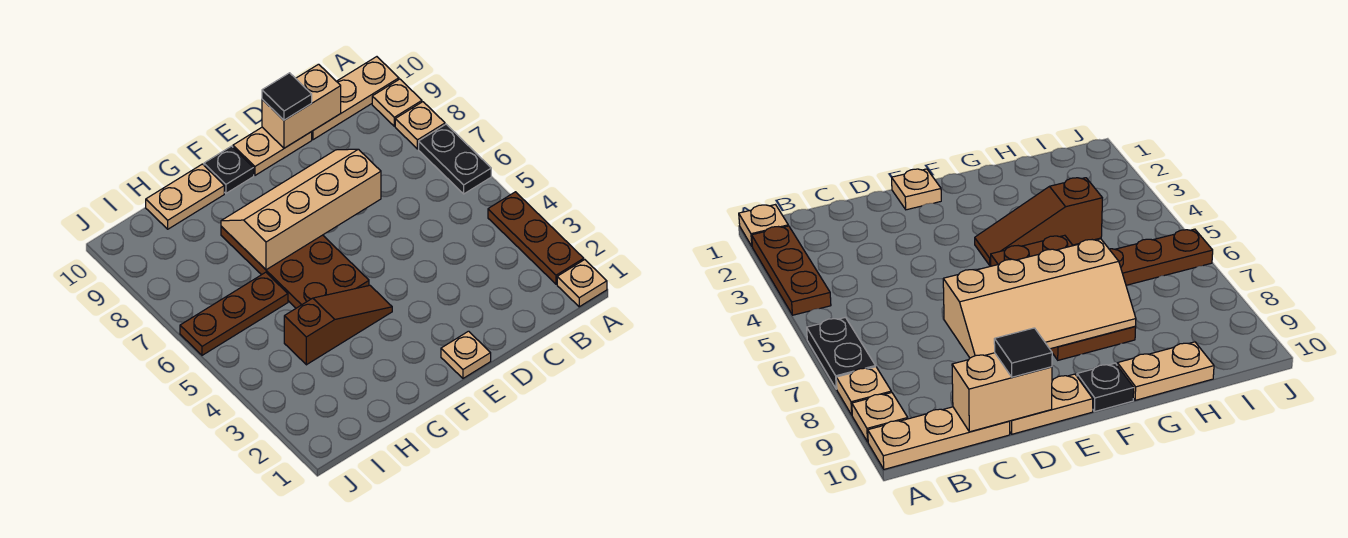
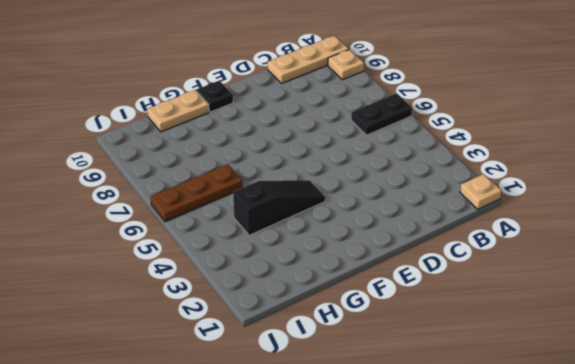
black 1x2 plate [351,93,412,135] -> black 1x2 plate turned to [419,124,491,194]
black 1x3 slope [233,180,325,235] -> brown 1x3 slope [284,285,392,365]
none -> brown 1x3 plate [488,192,584,284]
none -> tan 1x1 plate [395,102,445,149]
none -> tan 1x2 plate [233,127,312,175]

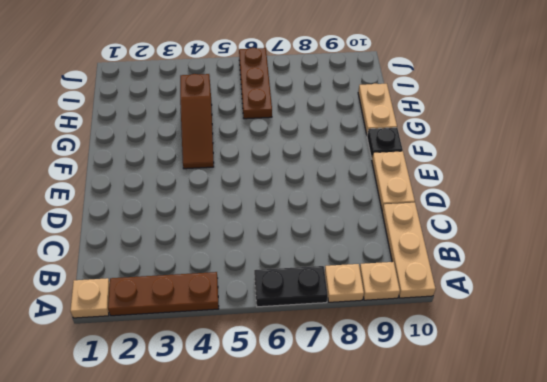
none -> tan 1x1 plate [441,331,491,378]
none -> brown 2x4 plate [221,226,369,308]
none -> tan 1x2 brick [262,64,341,148]

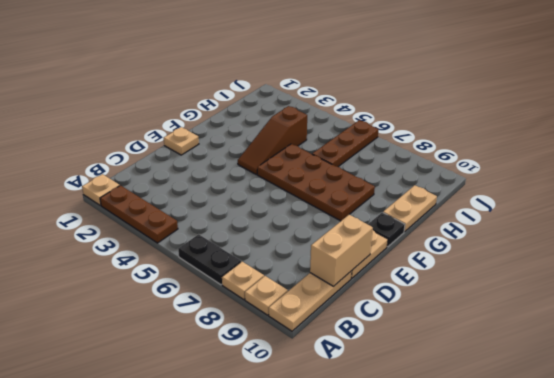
none -> tan 2x4 slope [221,149,381,270]
none -> black 1x1 tile [262,73,312,120]

